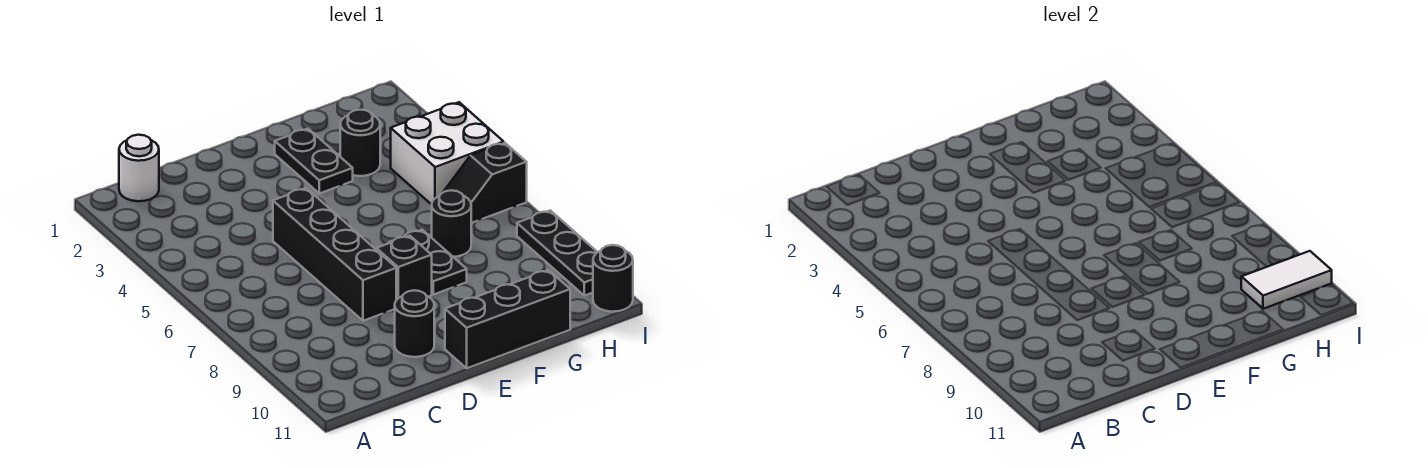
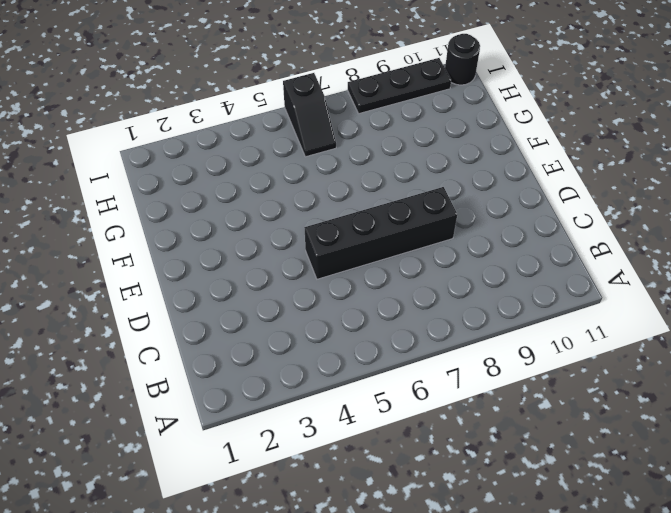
none -> white 1x1 round brick [119,135,159,201]
none -> black 1x1 round brick [395,290,434,357]
none -> black 1x1 brick [376,236,432,300]

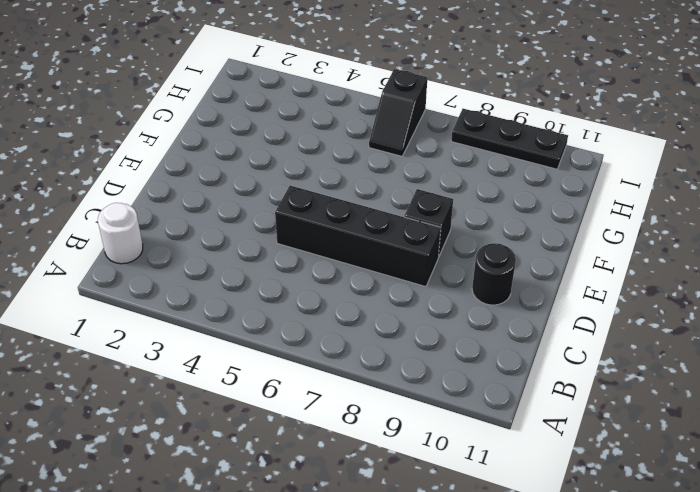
none -> black 1x3 brick [445,270,570,368]
none -> black 1x2 plate [275,129,353,193]
none -> black 1x2 plate [389,230,467,295]

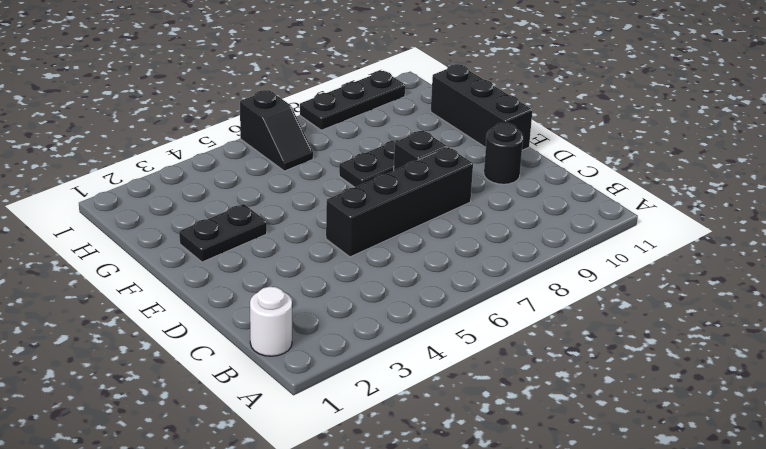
none -> black 1x1 round brick [340,110,380,176]
none -> black 1x1 round brick [432,190,471,257]
none -> white 2x2 brick [391,102,504,205]

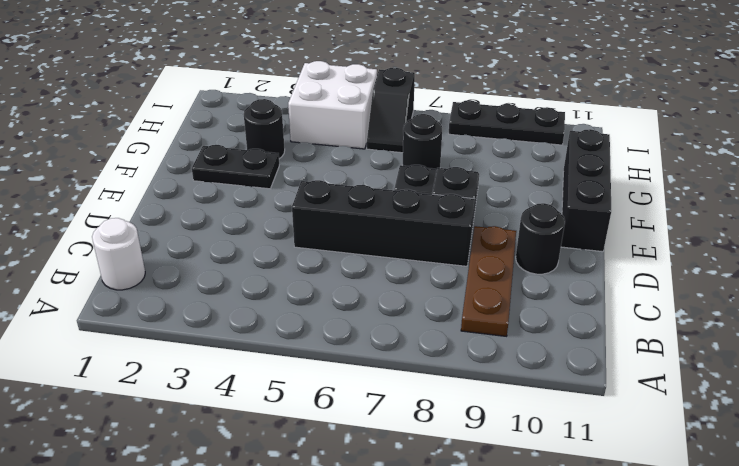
brown 1x3 plate [461,226,516,336] -> none
none -> black 1x1 round brick [593,245,633,312]
none -> white 1x2 tile [1241,251,1332,309]

